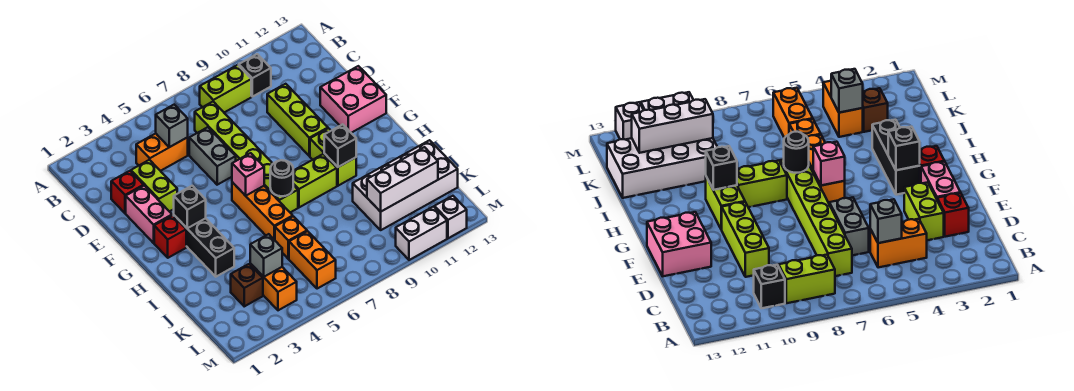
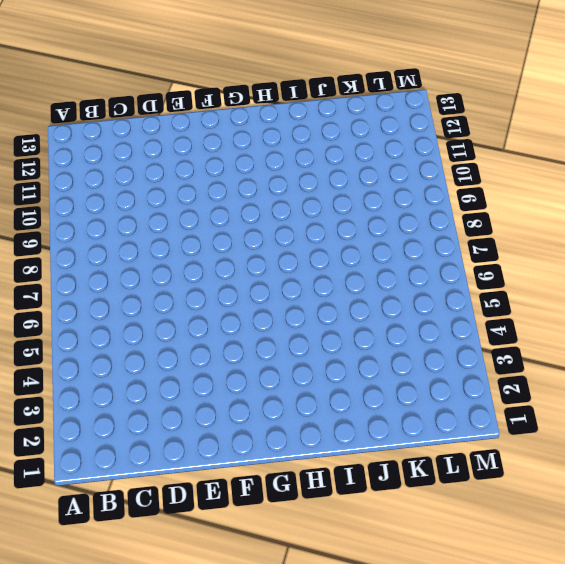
none -> lime 1x2 brick [200,65,251,112]
none -> black 1x1 brick [239,54,271,97]
none -> orange 1x2 brick [136,134,188,171]

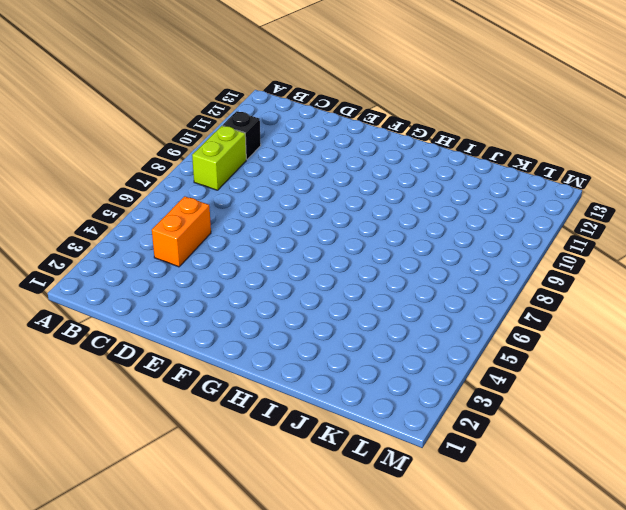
none -> lime 1x6 brick [195,102,298,212]
none -> red 1x1 brick [111,171,144,213]
none -> lime 1x2 brick [131,160,177,212]

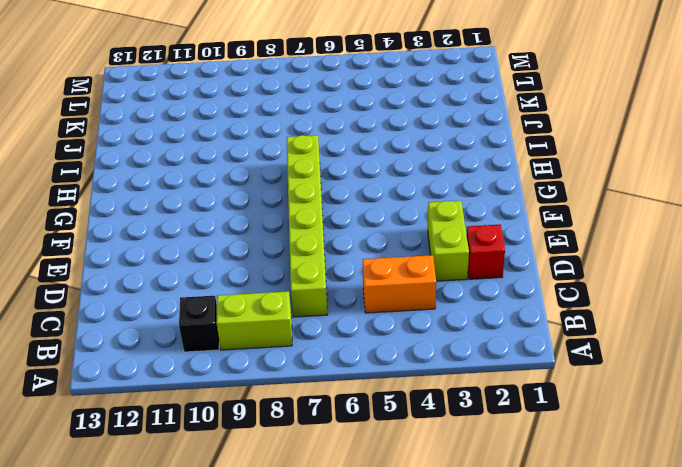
none -> grey 1x2 brick [189,127,236,185]
none -> lime 1x3 brick [267,84,328,156]
none -> pink 1x2 brick [126,186,172,243]

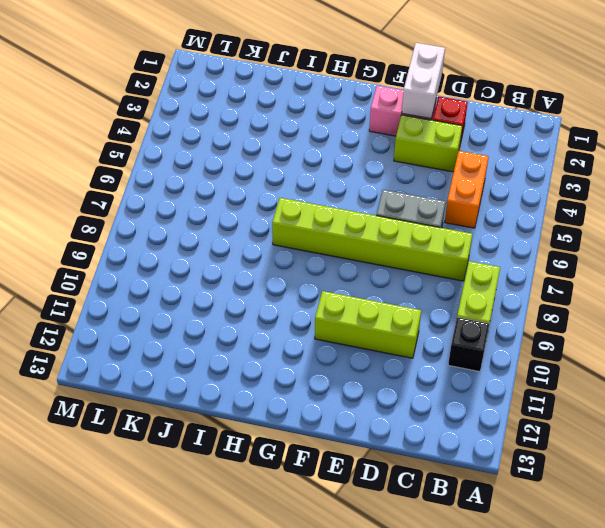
white 1x2 brick [402,43,445,119] -> white 1x2 brick moved to [396,207,447,260]
none -> pink 2x2 brick [320,66,386,133]
none -> red 1x1 brick [154,215,186,258]
none -> black 1x3 brick [174,215,234,277]

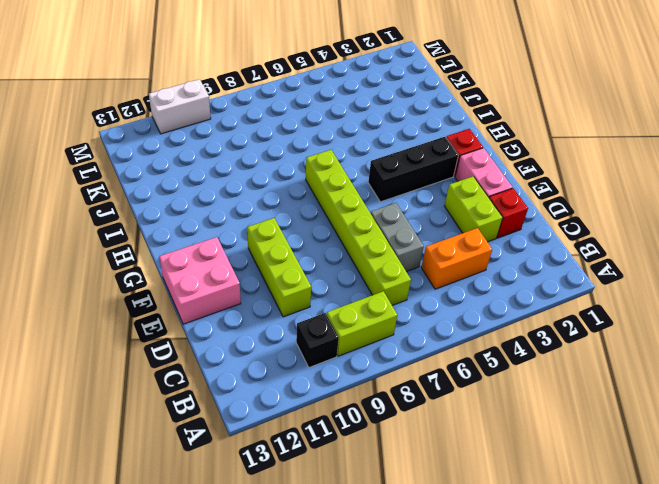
black 1x3 brick [368,137,458,202] -> black 1x3 brick turned to [174,215,234,277]
none -> orange 1x3 brick [232,182,293,240]
none -> lime 1x2 brick [310,128,356,186]
none -> lime 1x2 brick [293,154,337,207]

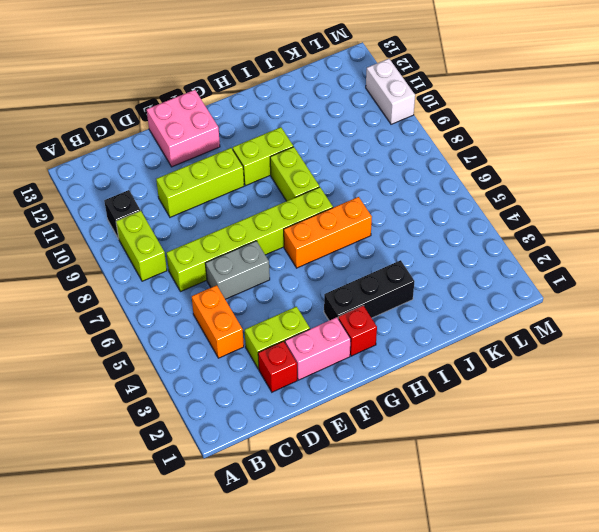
none -> orange 1x1 brick [275,216,307,259]
none -> white 2x4 brick [353,140,458,230]
none -> brown 1x1 brick [231,264,263,306]

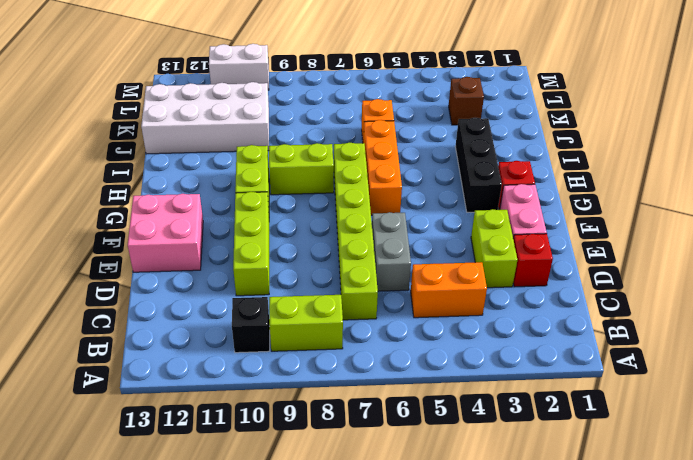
none -> orange 1x2 brick [250,263,297,310]
none -> orange 1x2 brick [289,231,336,289]
none -> white 1x1 brick [434,196,467,238]

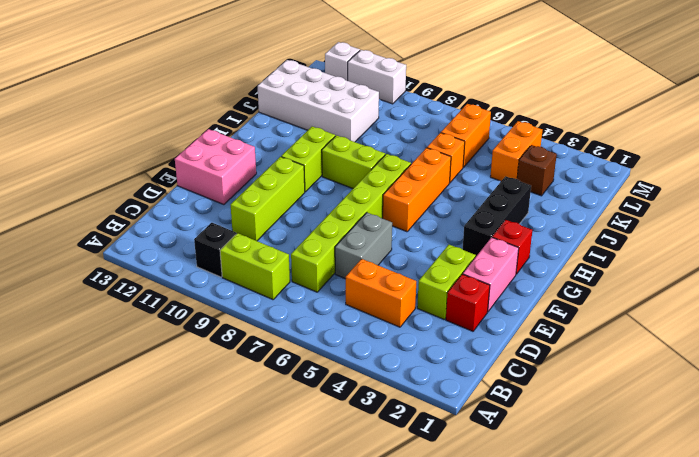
none -> grey 1x1 brick [156,105,188,147]
none -> black 1x1 brick [174,186,206,228]
none -> pink 1x1 brick [232,153,264,196]

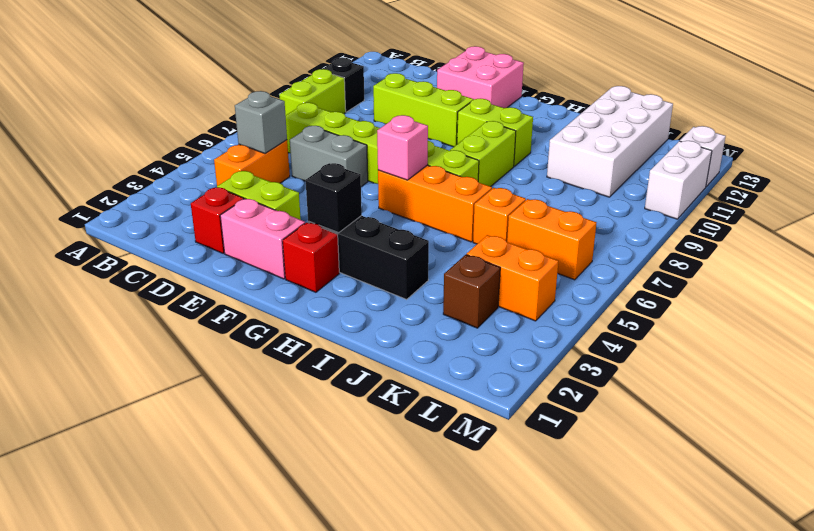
none -> black 1x1 round brick [270,160,293,196]
none -> black 1x1 brick [324,124,356,167]
none -> grey 1x1 brick [250,234,282,277]

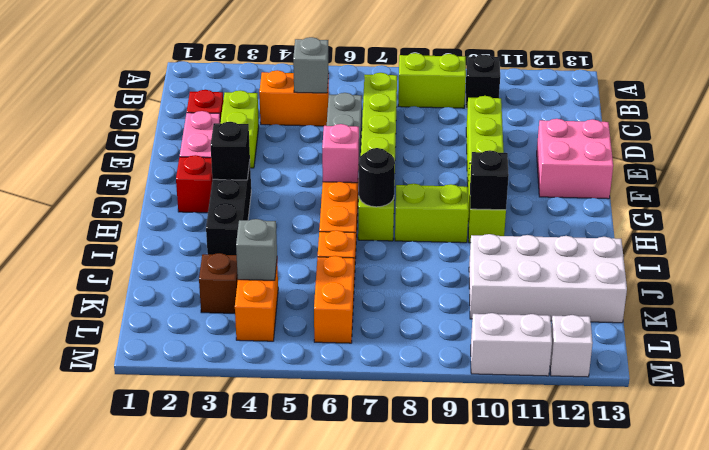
none -> white 1x3 brick [367,147,438,212]

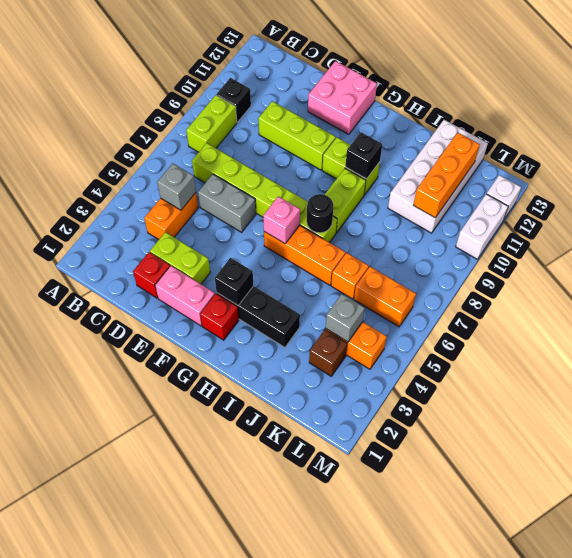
orange 1x3 brick [413,133,480,218] -> white 1x3 brick [367,147,438,212]

